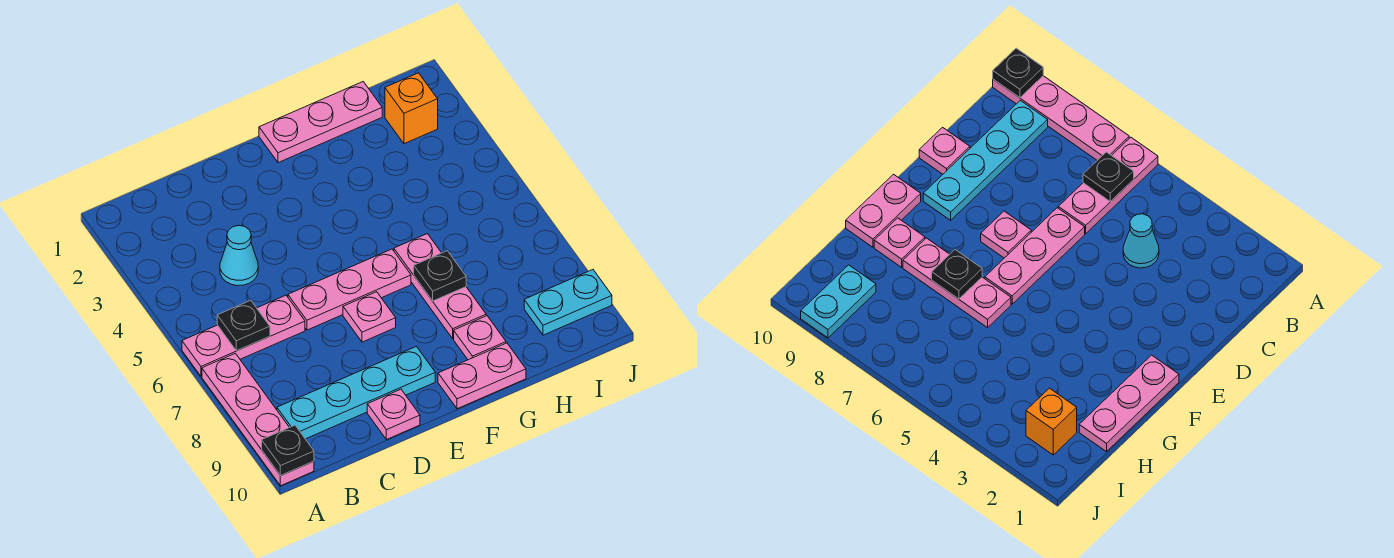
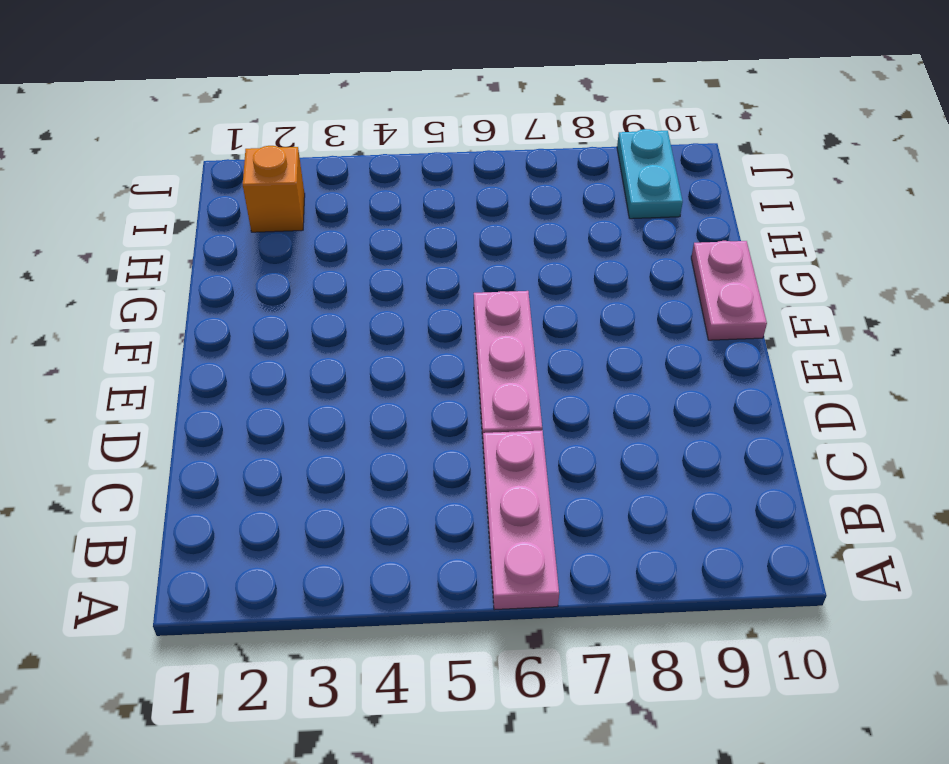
none -> pink 1x4 plate [202,353,314,486]
none -> cyan 1x4 plate [277,346,435,439]
none -> cyan 1x1 cone [220,225,258,286]

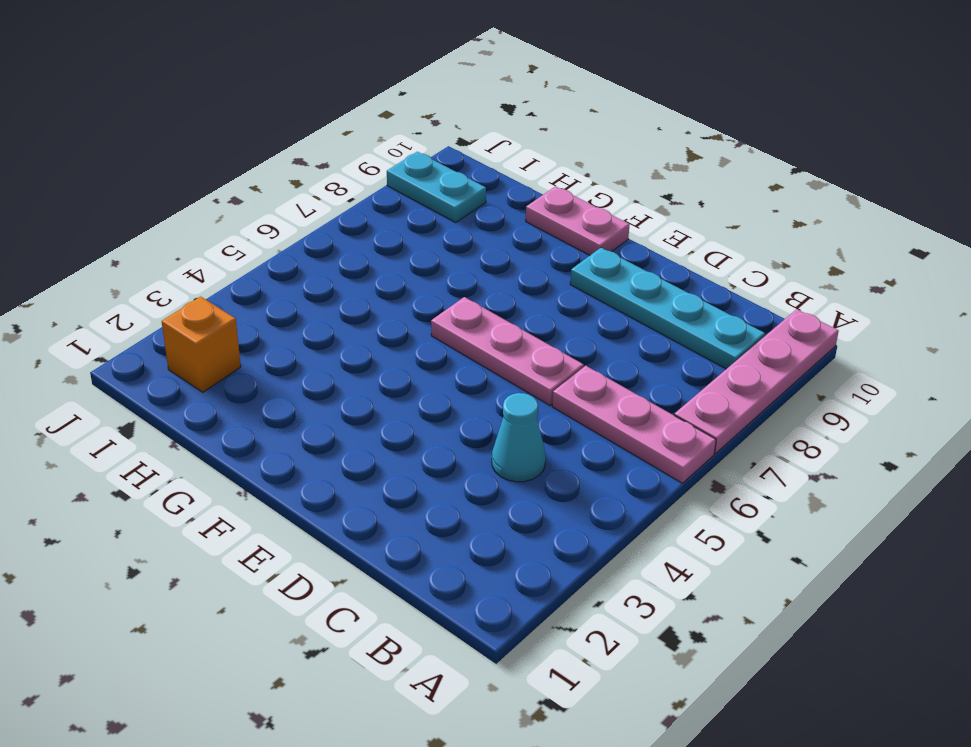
none -> pink 1x1 plate [367,389,420,440]
none -> pink 1x1 plate [343,292,396,342]
none -> pink 1x3 plate [259,82,382,163]

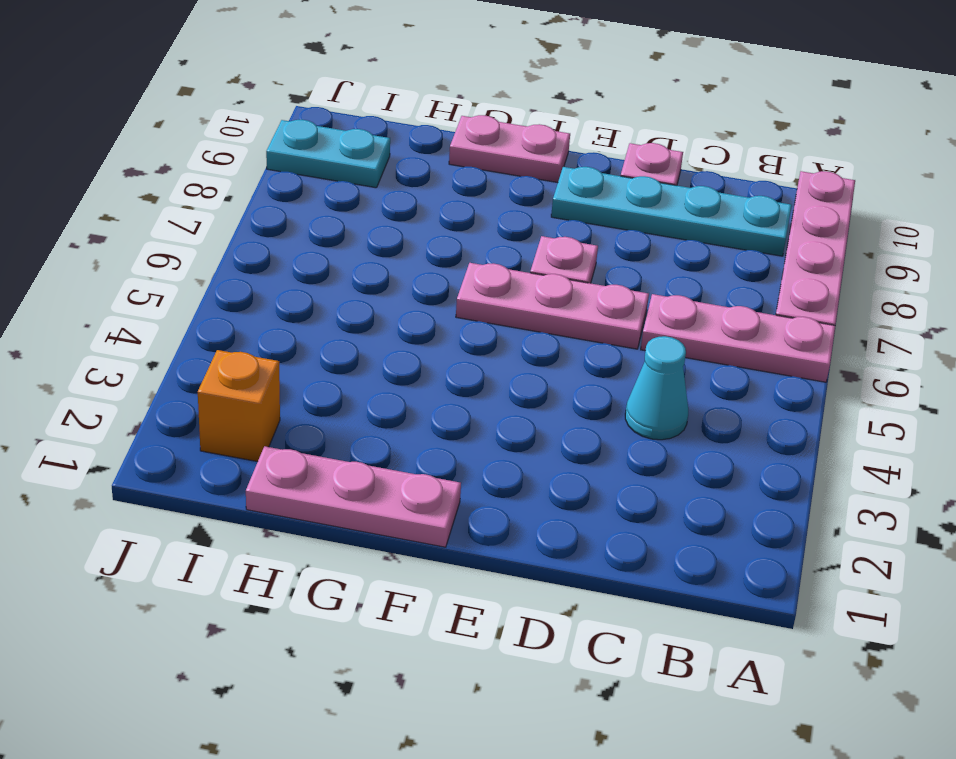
none -> pink 1x3 plate [394,234,486,338]
none -> pink 1x1 plate [454,316,506,360]
none -> black 1x1 plate [262,425,314,476]

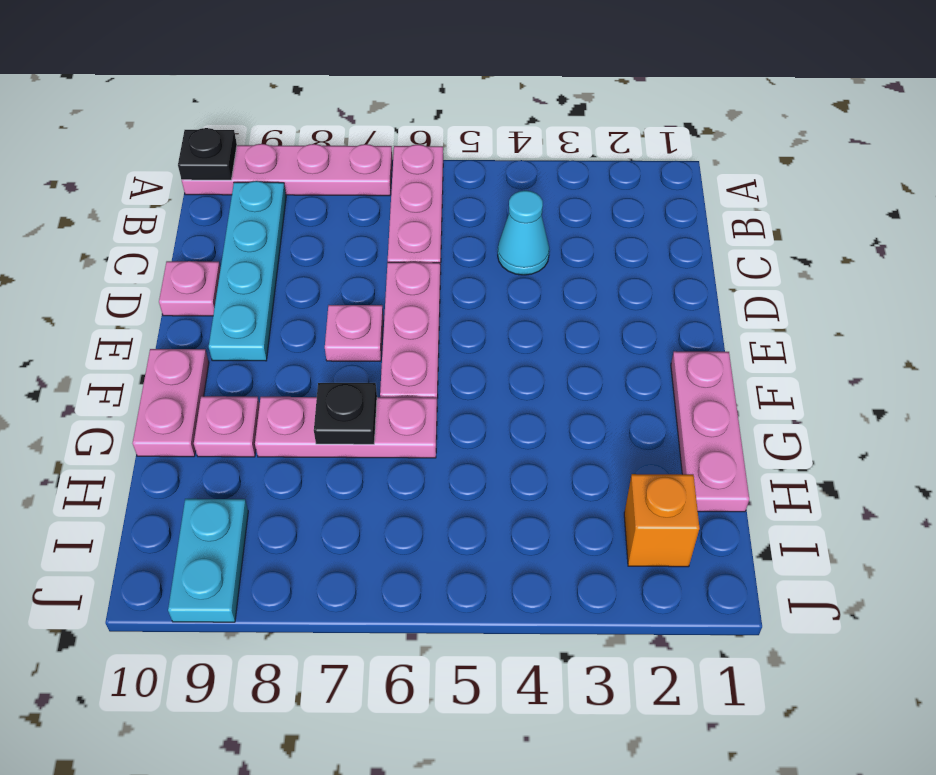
none -> black 1x1 plate [217,300,270,351]

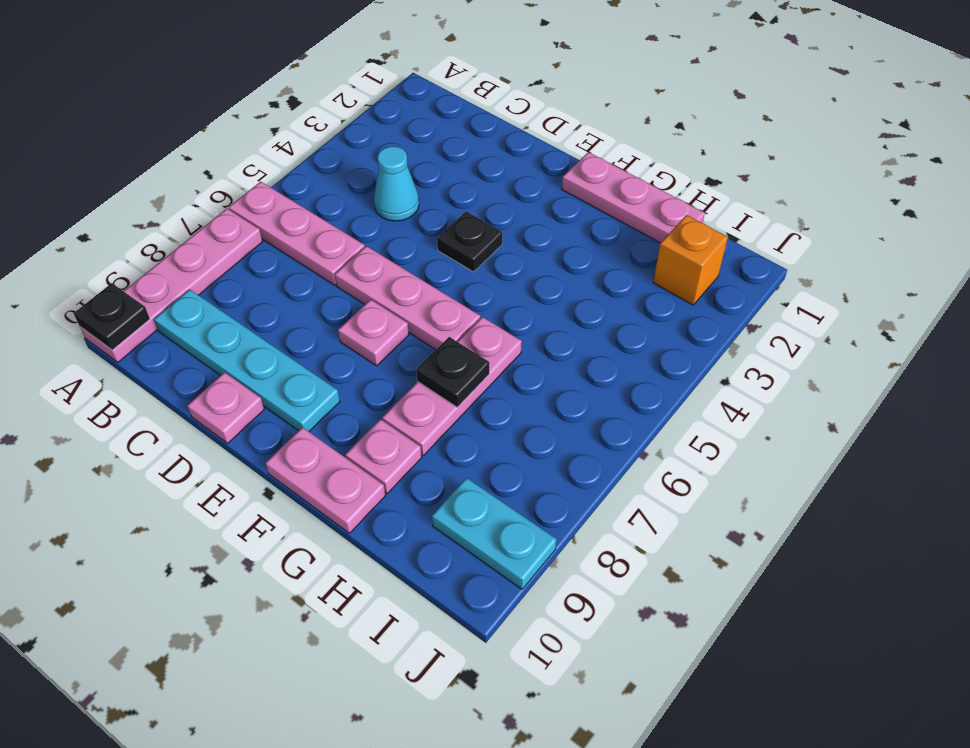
black 1x1 plate [437,211,502,272] -> black 1x1 plate moved to [217,300,270,351]

